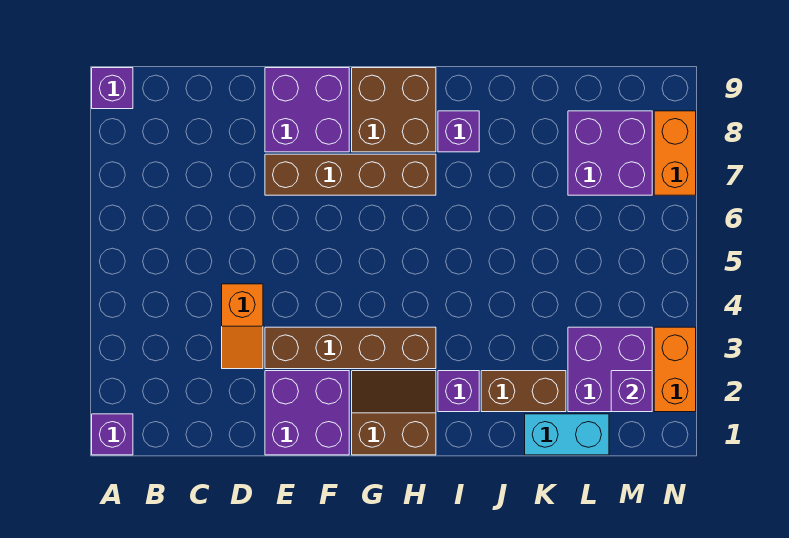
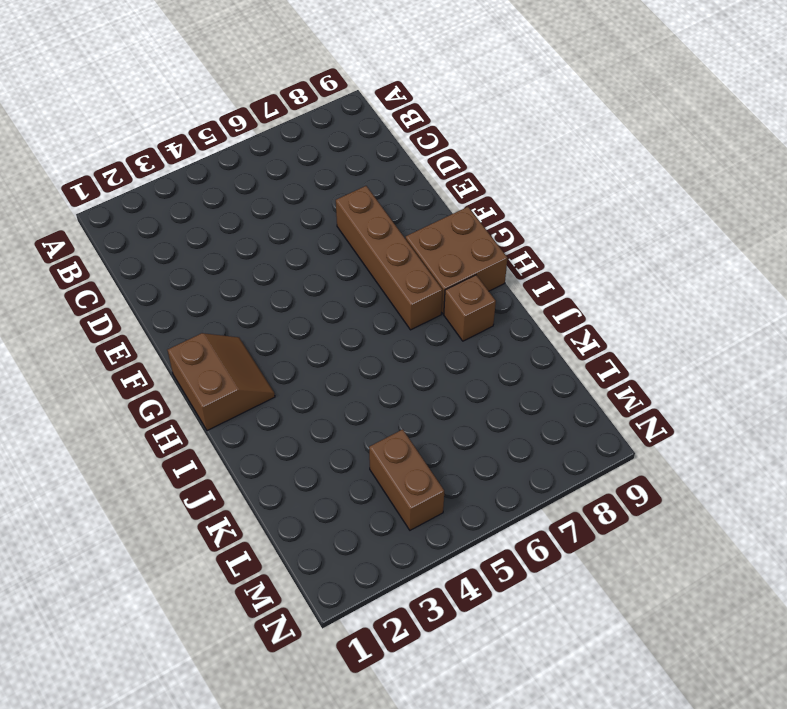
brown 1x1 brick [444,275,496,341] -> purple 1x1 brick [438,111,479,152]
brown 1x2 brick [369,429,444,530] -> brown 1x2 brick moved to [481,371,566,412]
none -> purple 1x1 brick [92,414,133,455]
none -> purple 1x1 brick [92,68,133,109]
none -> orange 1x2 slope [222,284,263,369]

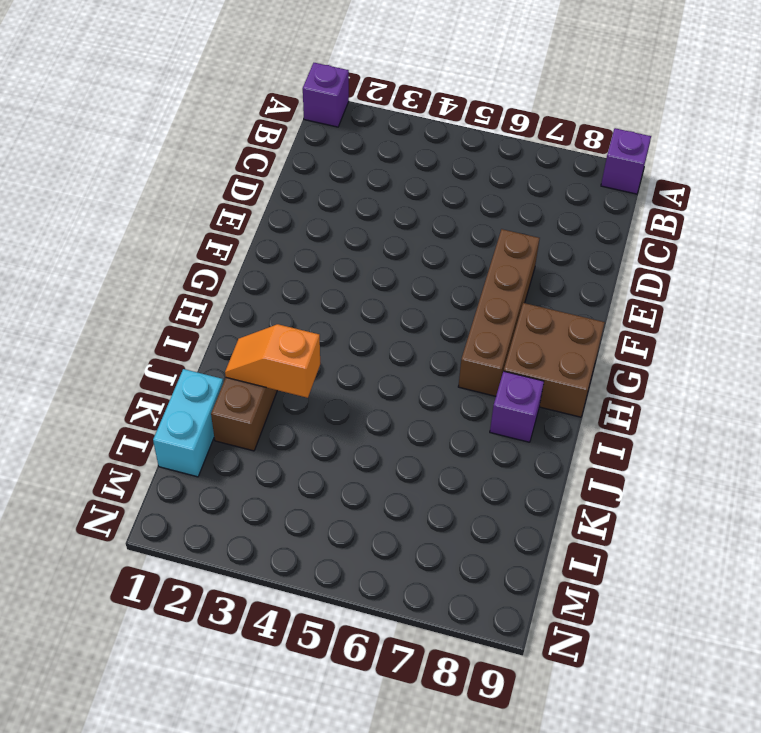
orange 1x2 slope [225,324,320,398] -> orange 1x2 slope moved to [222,284,263,369]
none -> purple 2x2 brick [265,371,349,455]
none -> brown 1x4 brick [265,327,436,369]
none -> purple 2x2 brick [265,68,349,152]

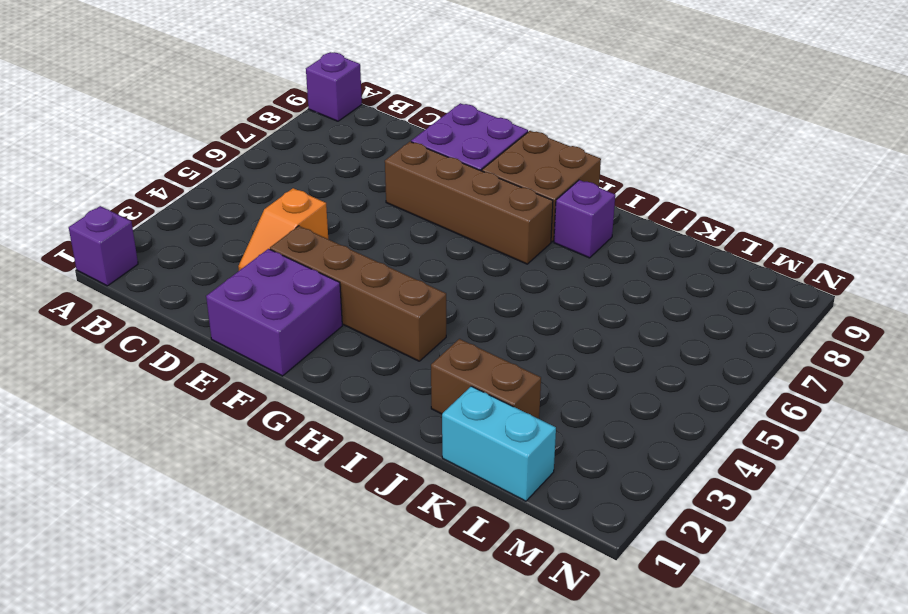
none -> brown 2x2 slope [352,371,436,455]
none -> purple 1x1 brick [438,371,479,412]
none -> purple 2x2 brick [568,327,652,412]

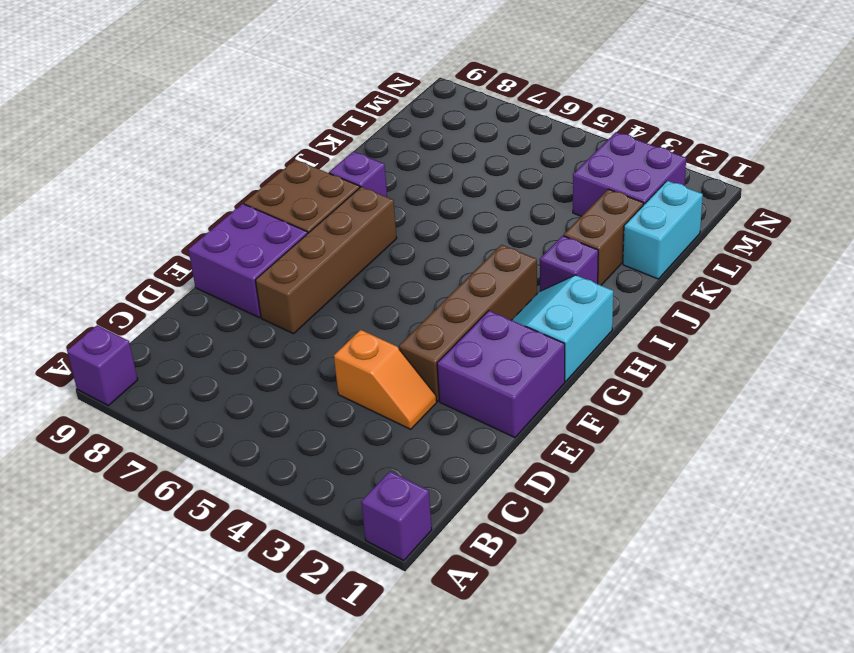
cyan 2x2 slope [512,275,613,382] -> brown 2x2 slope [352,371,436,455]
none -> purple 2x2 brick [568,111,652,195]
none -> orange 1x2 brick [654,327,696,412]
none -> orange 1x2 brick [654,111,696,195]

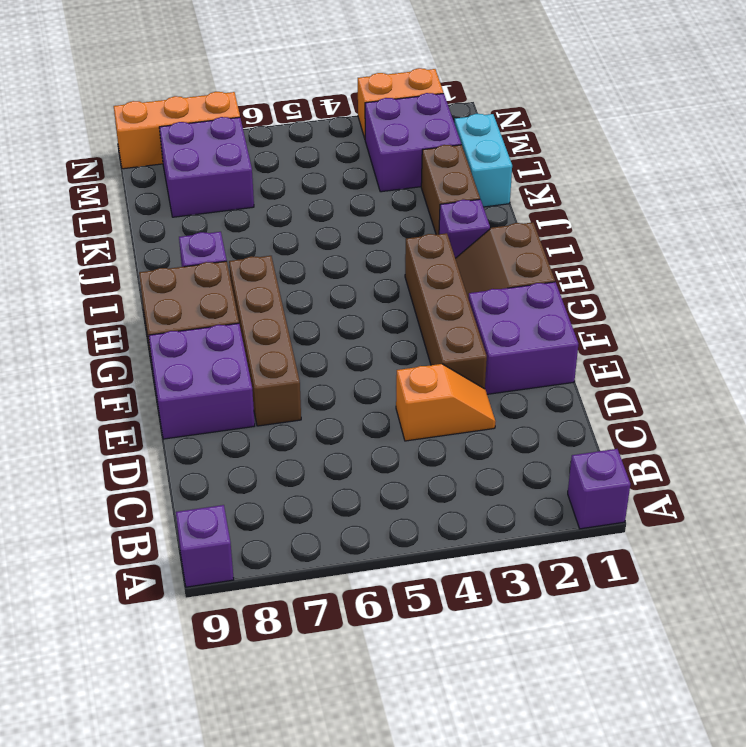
orange 1x3 brick [114,92,240,169] -> orange 1x2 brick [654,111,696,195]
none -> purple 1x1 brick [611,371,652,412]

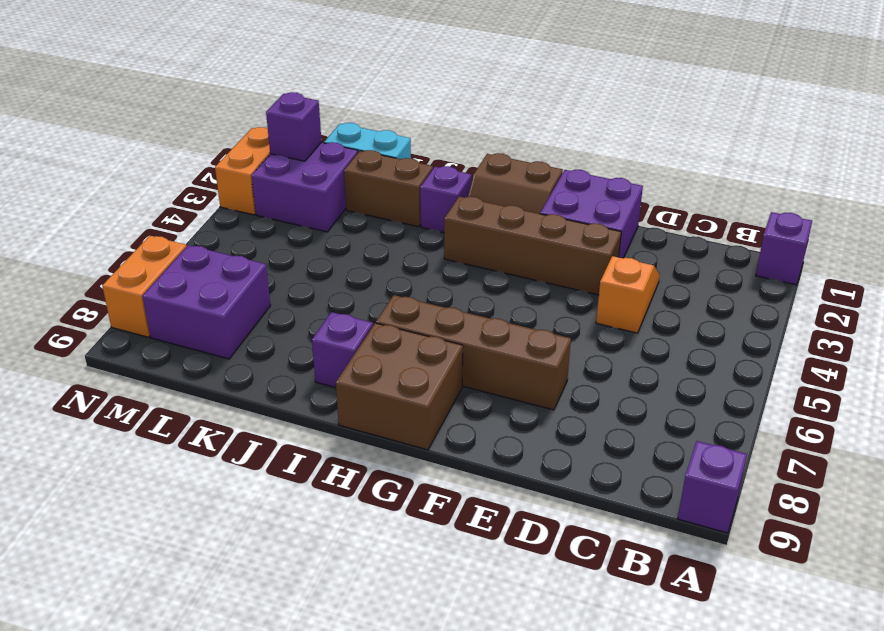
none -> purple 2x2 brick [265,68,349,152]

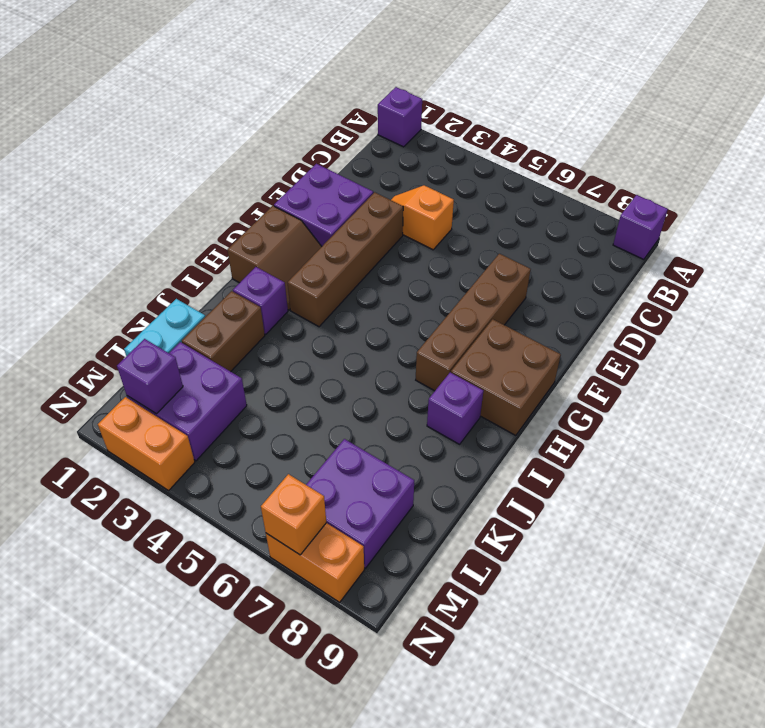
orange 1x1 brick [261,474,326,555] -> none
none -> purple 2x2 brick [265,68,349,152]

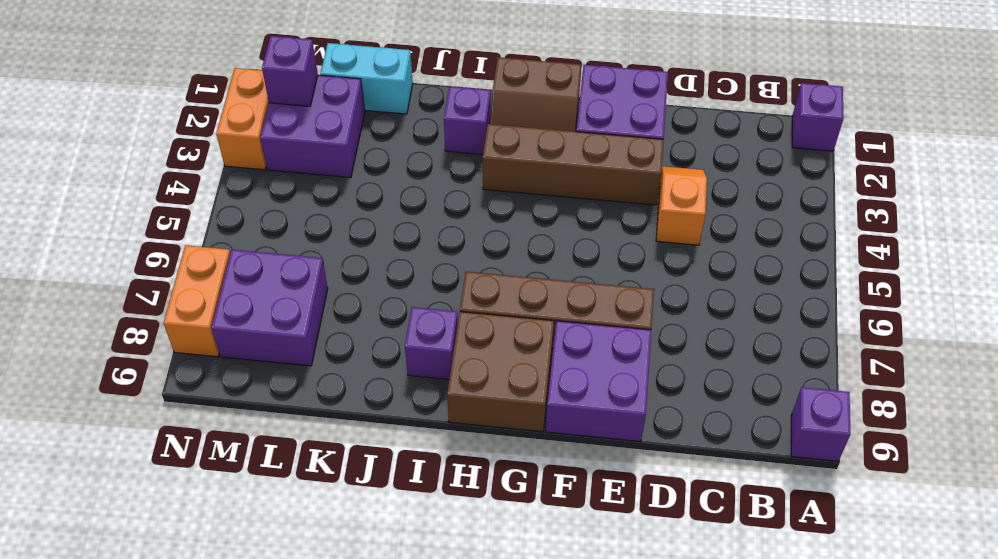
none -> brown 1x2 brick [481,371,566,412]

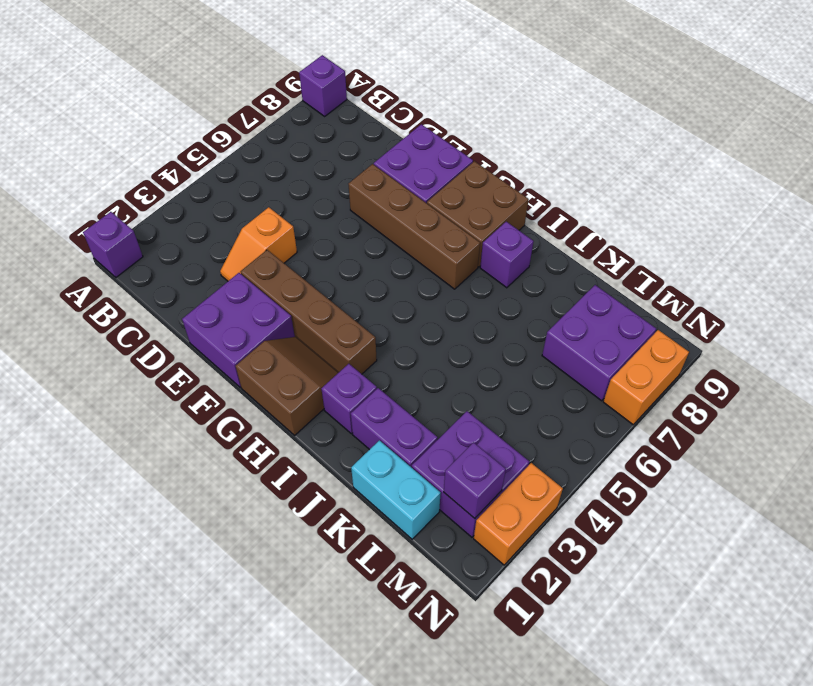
purple 1x2 brick [351,388,438,468] -> brown 1x2 brick [481,371,566,412]

